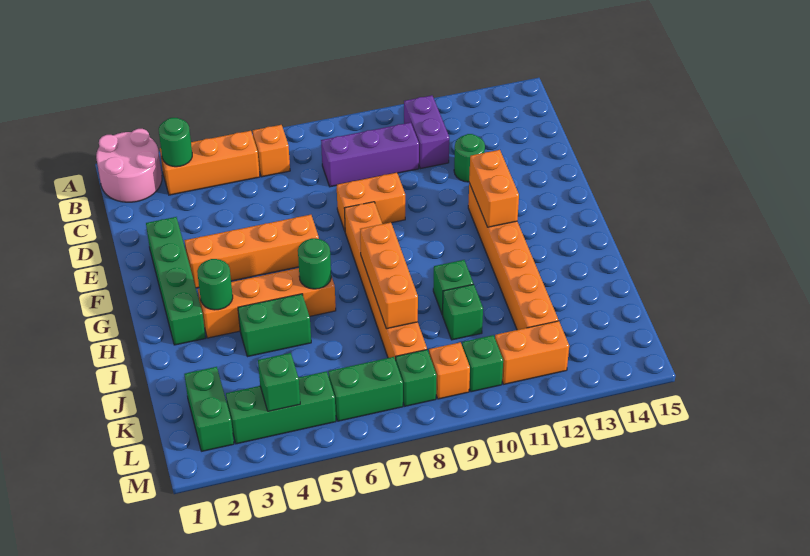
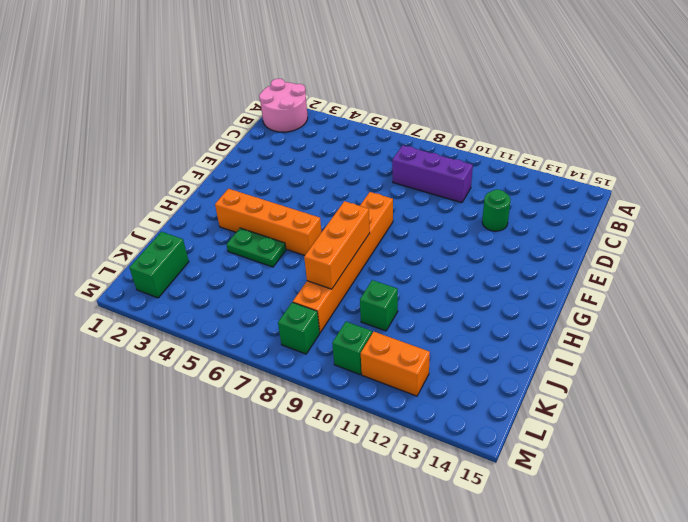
green 1x2 plate [227,228,286,267] -> green 1x2 brick [238,294,311,357]
none -> orange 1x3 brick [160,131,260,195]
none -> orange 1x1 brick [253,125,290,177]
none -> purple 1x2 brick [404,95,449,169]

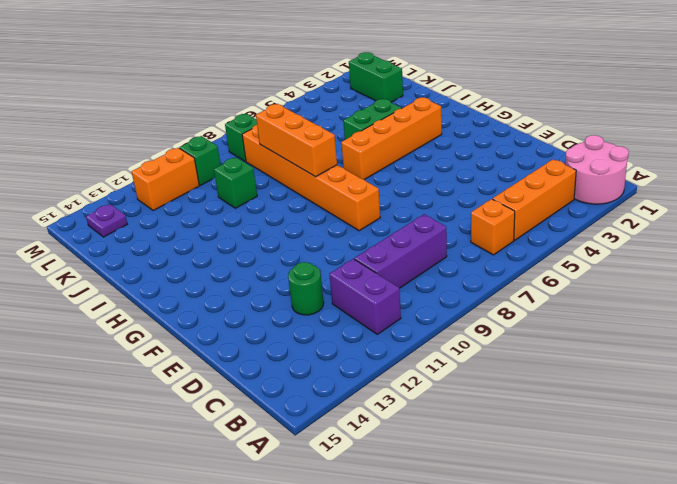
purple 1x1 plate [86,204,127,237] -> none
none -> green 1x4 brick [146,217,206,345]
none -> orange 1x2 brick [337,173,405,231]
none -> orange 1x4 brick [184,215,319,288]

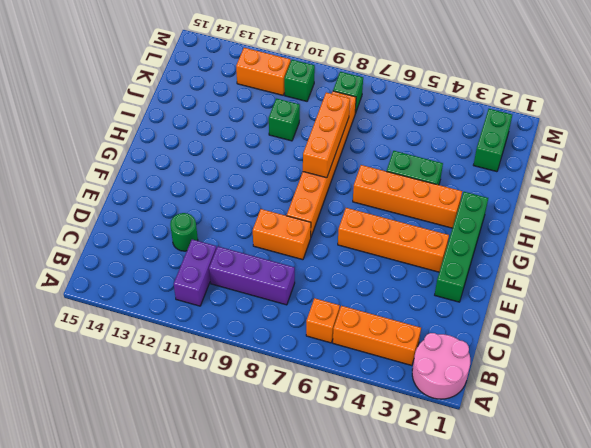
none -> orange 1x6 brick [468,183,558,330]
none -> green 1x1 brick [433,260,473,315]
none -> green 1x3 brick [226,371,336,444]

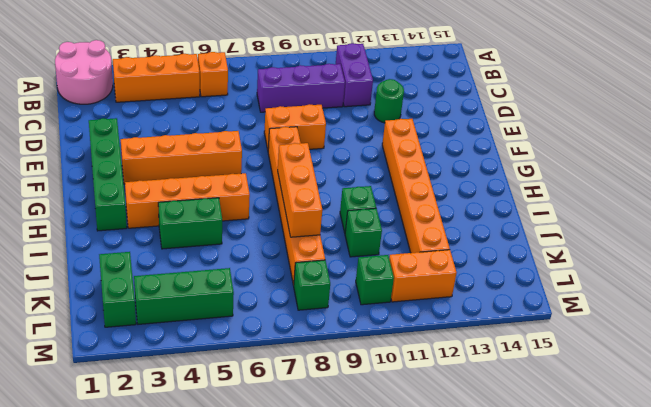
none -> green 1x2 brick [328,357,403,421]
none -> orange 1x1 brick [429,342,470,399]
none -> green 1x1 round brick [159,118,192,167]

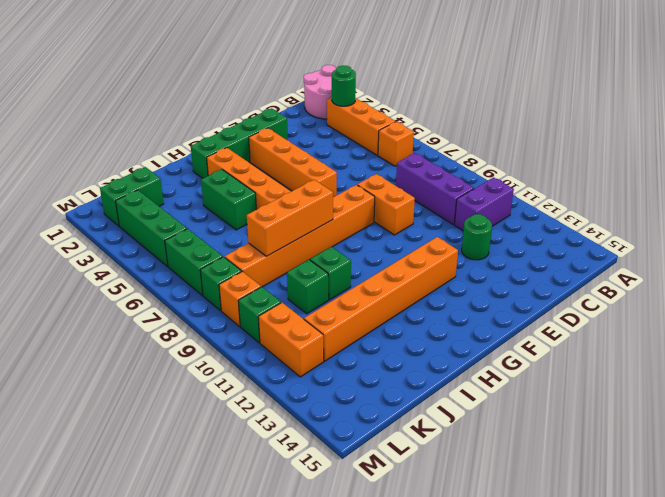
none -> orange 1x2 brick [469,150,519,227]
none -> green 1x1 round brick [197,259,233,310]
none -> green 1x1 round brick [298,238,331,289]

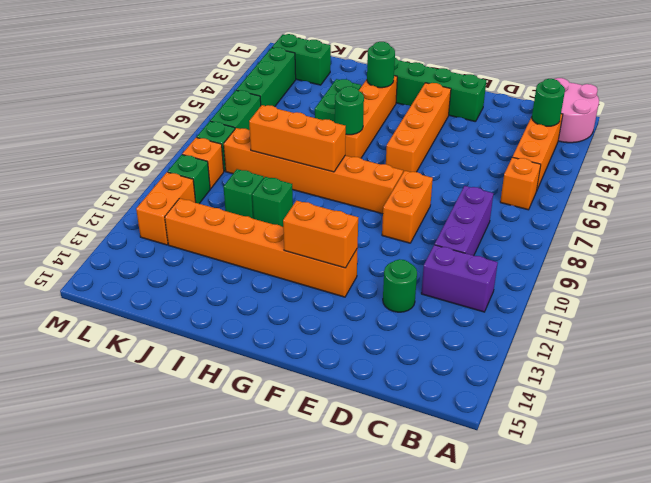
none -> green 1x1 brick [258,353,300,411]

